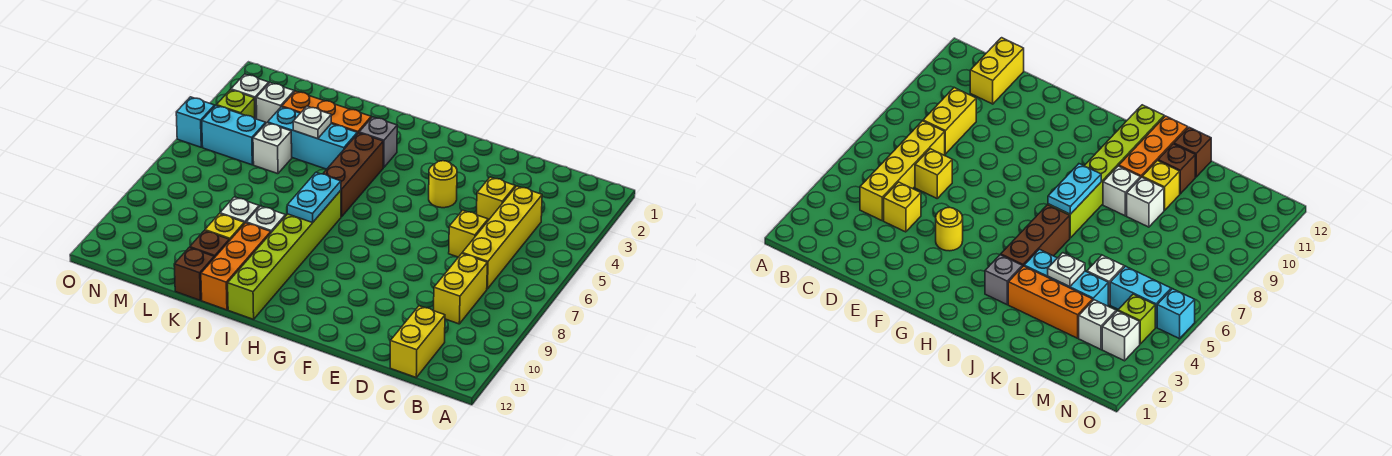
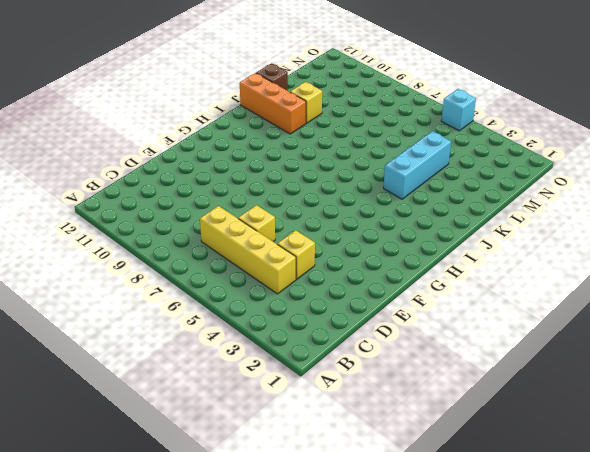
none -> yellow 1x2 brick [434,254,487,324]
none -> yellow 1x2 brick [390,306,445,377]
none -> yellow 1x1 round brick [429,161,457,208]

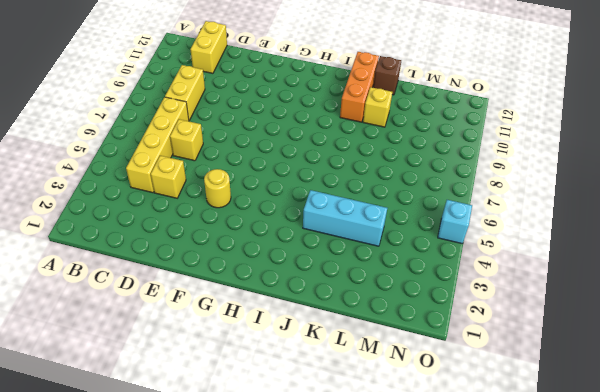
none -> grey 1x1 brick [359,117,397,168]
none -> brown 1x3 brick [323,133,383,217]
none -> lime 1x6 brick [228,190,341,319]

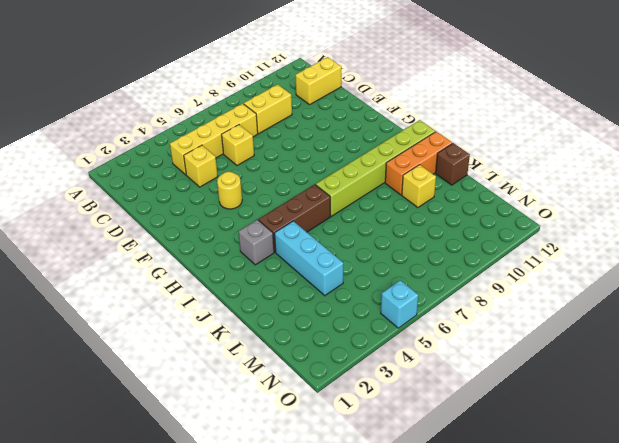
none -> orange 1x3 brick [282,91,371,134]
none -> white 1x1 brick [246,206,286,232]
none -> white 1x1 brick [220,197,259,224]

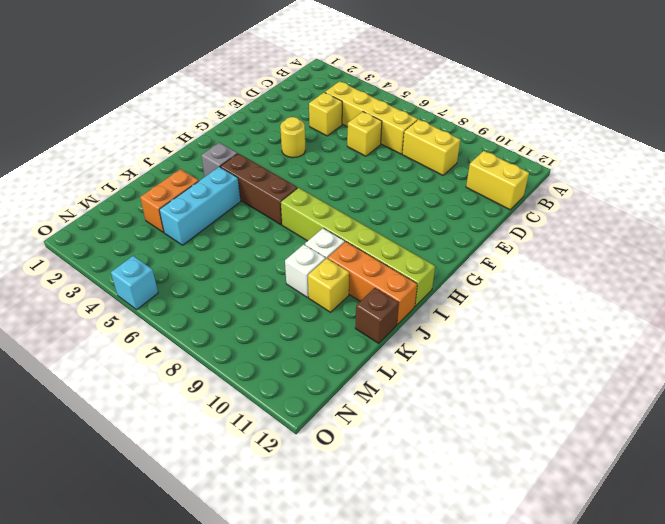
orange 1x2 brick [140,169,199,232] -> orange 1x3 brick [282,91,371,134]
none -> brown 1x1 brick [190,231,229,258]
none -> white 1x1 brick [253,123,292,174]
none -> white 1x1 brick [256,83,294,123]

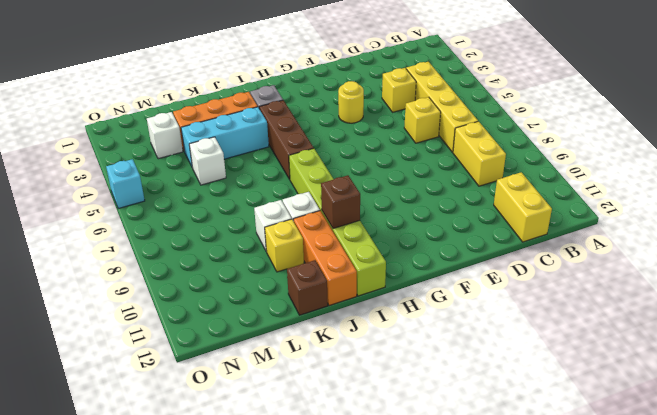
brown 1x1 brick [321,175,360,228] -> brown 1x1 brick moved to [190,231,229,258]
none -> cyan 1x2 brick [202,106,266,165]
none -> white 1x1 brick [231,74,269,119]
none -> lime 1x1 brick [216,90,255,119]

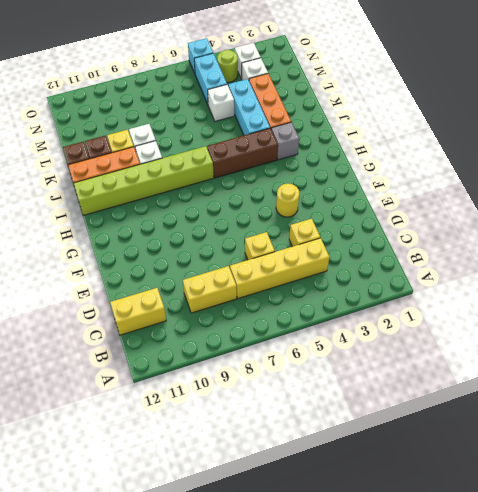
lime 1x1 round brick [217,50,238,82] -> lime 1x1 brick [216,90,255,119]
none -> cyan 1x2 plate [287,172,341,222]
none -> white 1x1 plate [293,106,331,139]

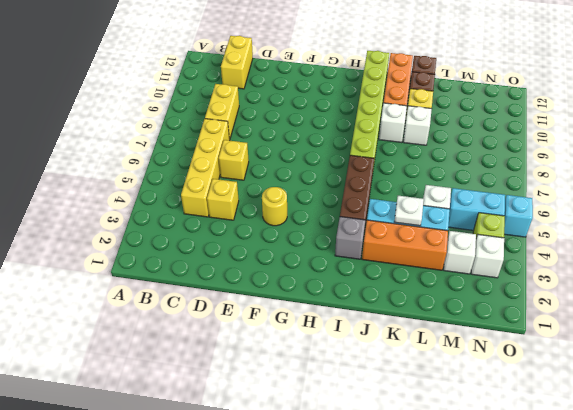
none -> cyan 1x2 plate [287,172,341,222]

